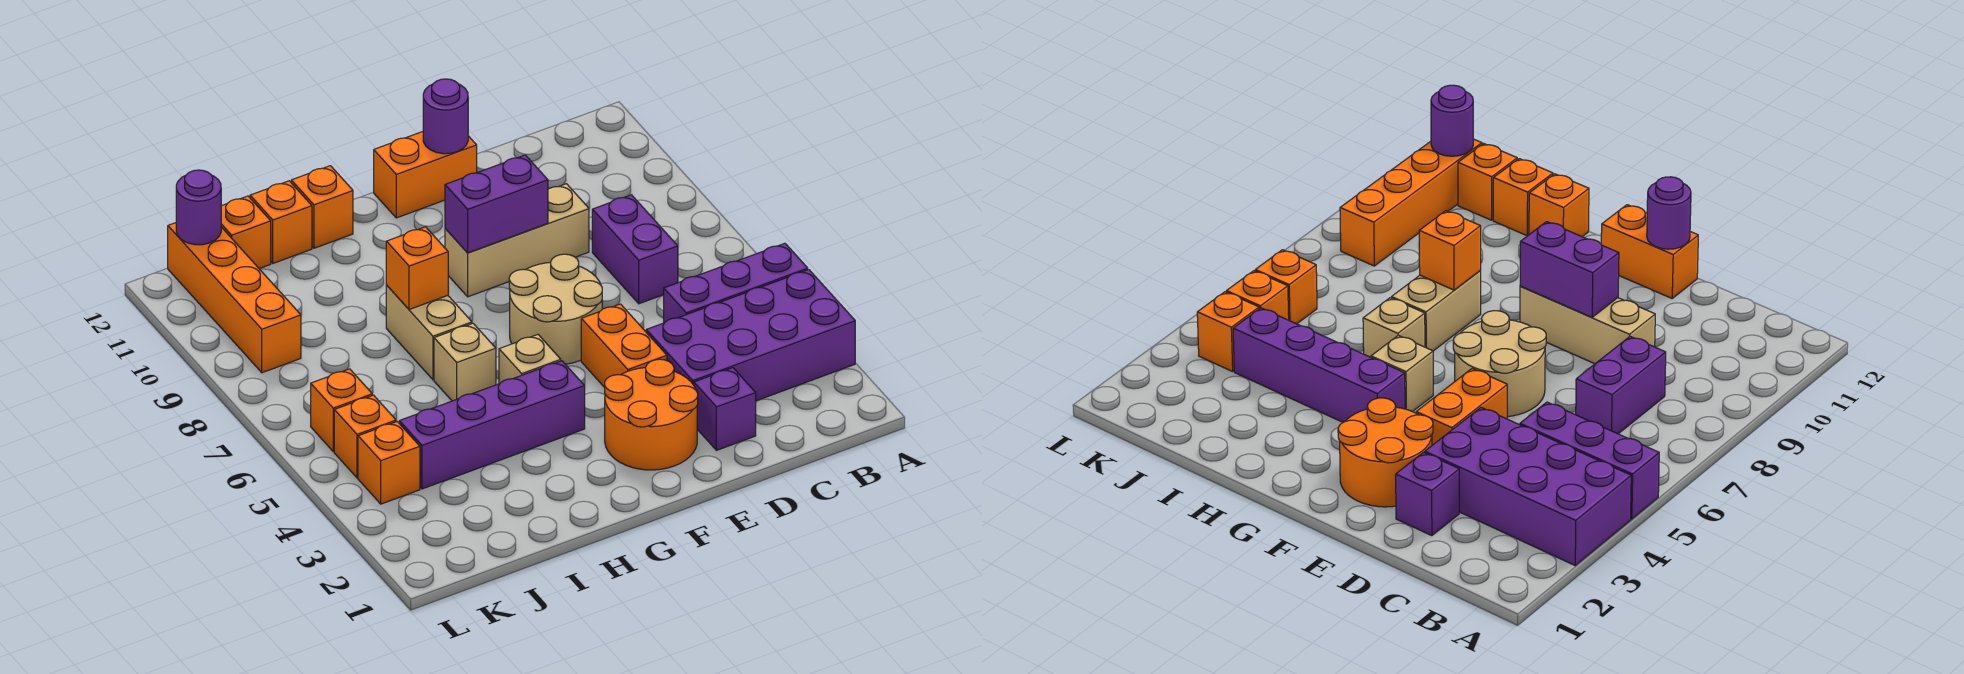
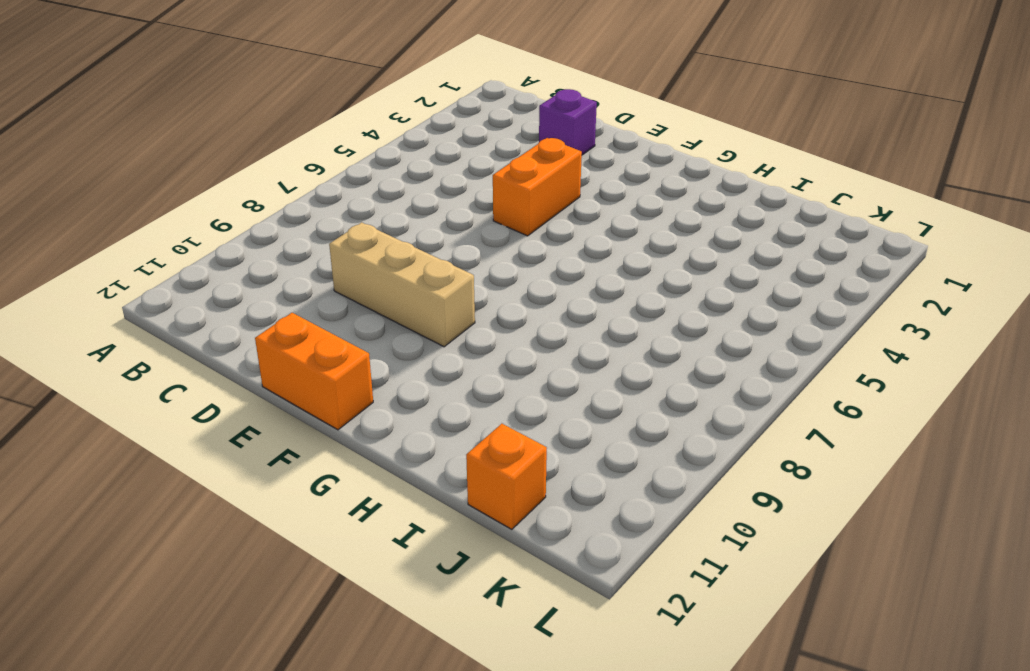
none -> purple 2x4 brick [646,270,855,401]
none -> purple 1x3 brick [664,243,808,323]
none -> purple 1x2 brick [592,195,678,304]

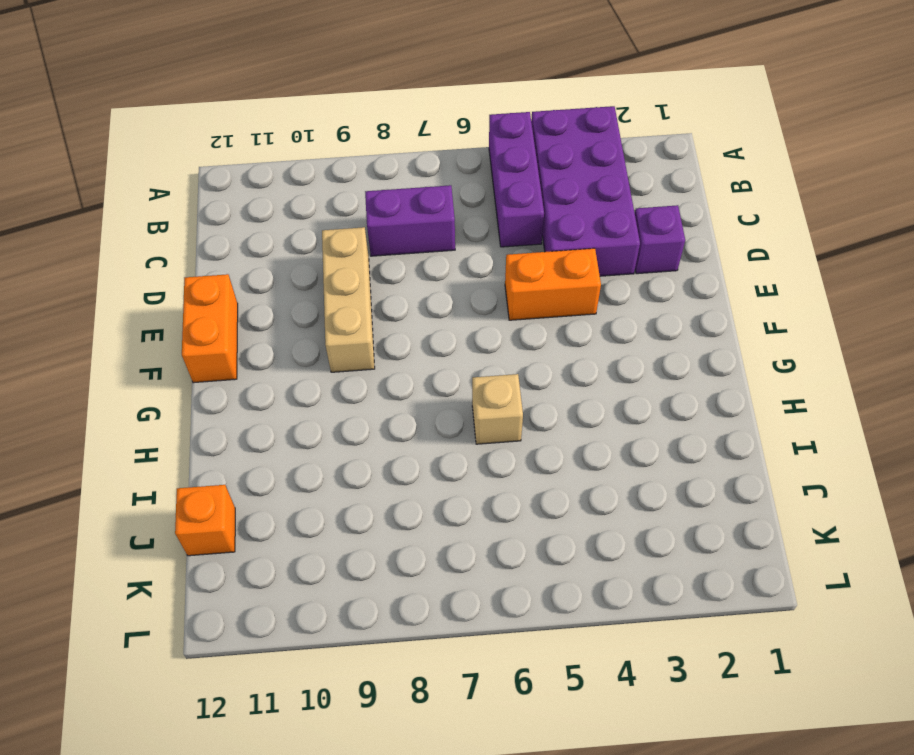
none -> orange 2x2 round brick [605,359,698,470]
none -> tan 2x2 round brick [509,254,602,364]
none -> purple 1x4 brick [399,361,585,489]

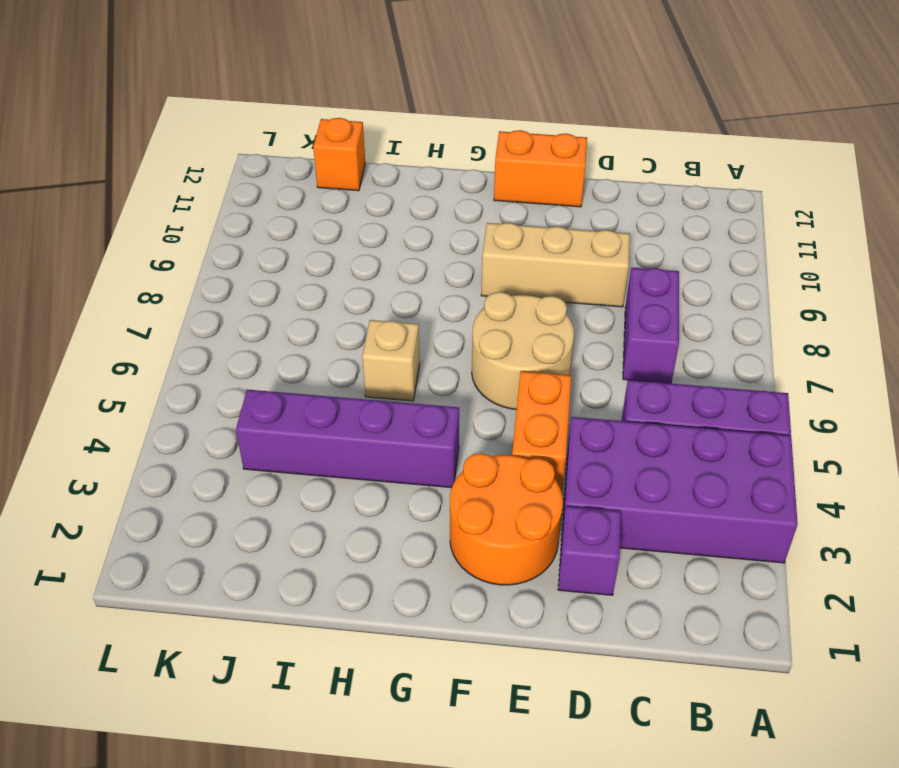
none -> tan 1x1 brick [499,335,561,384]
none -> tan 1x2 brick [386,285,472,380]
none -> orange 1x1 brick [291,166,353,248]

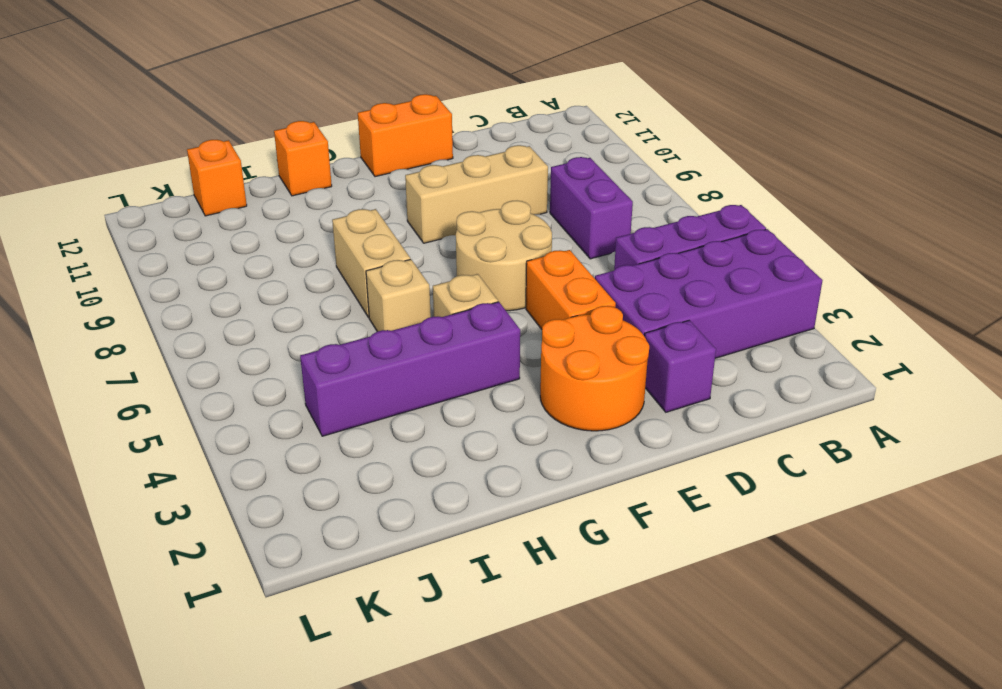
none -> orange 1x1 brick [250,181,312,263]
none -> orange 1x1 brick [358,422,420,504]
none -> orange 1x1 brick [334,395,396,478]

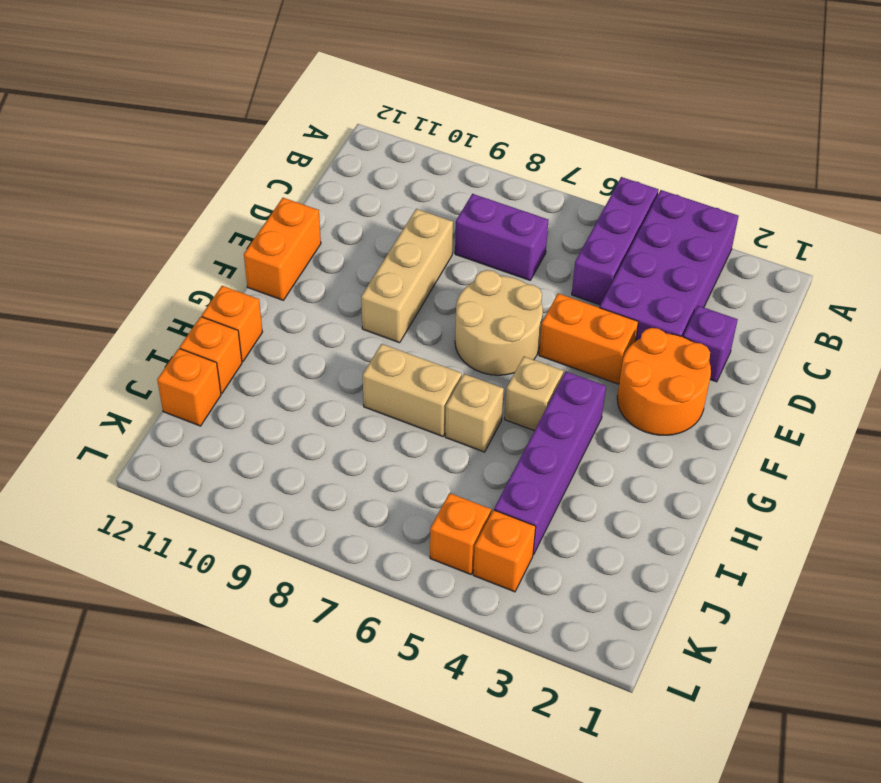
none -> orange 1x1 brick [311,369,372,451]
none -> orange 1x4 brick [168,223,301,373]
none -> purple 1x2 brick [445,155,548,253]

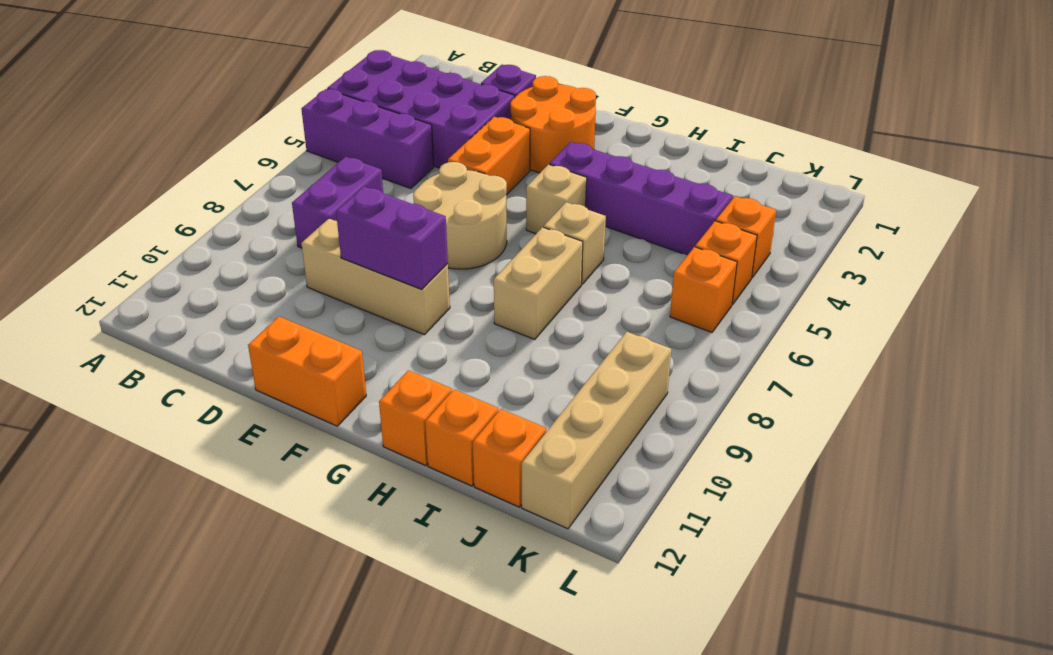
tan 1x4 brick [522,332,671,529] -> orange 1x4 brick [168,223,301,373]
none -> purple 1x1 round brick [423,79,468,154]
none -> orange 1x1 brick [386,227,448,310]
none -> purple 1x1 round brick [176,170,221,245]

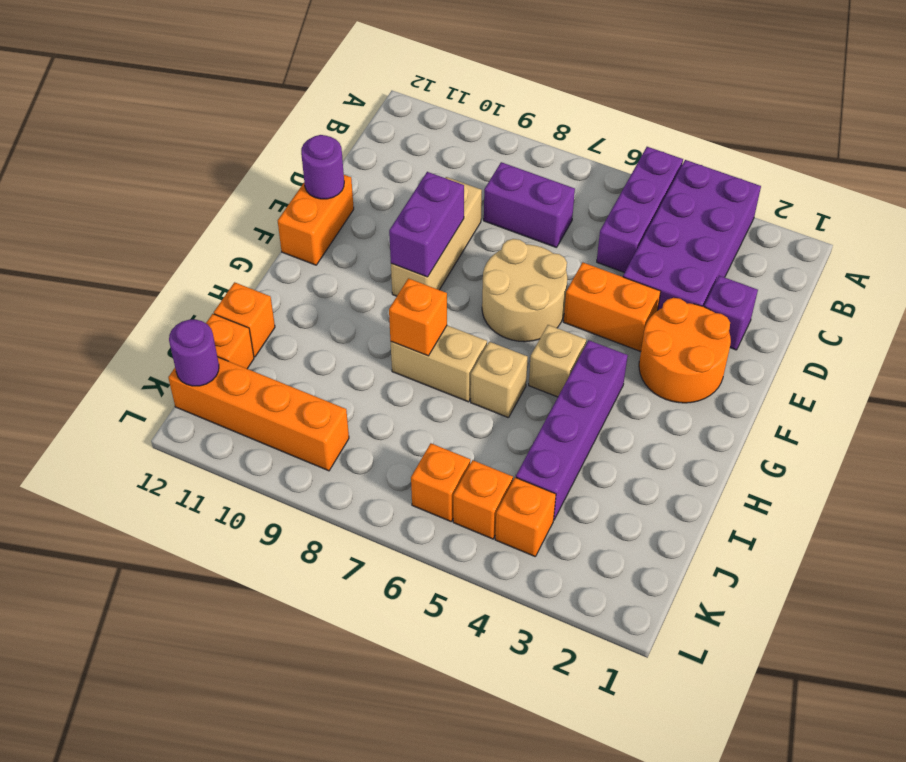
none -> orange 1x1 brick [291,166,353,248]

